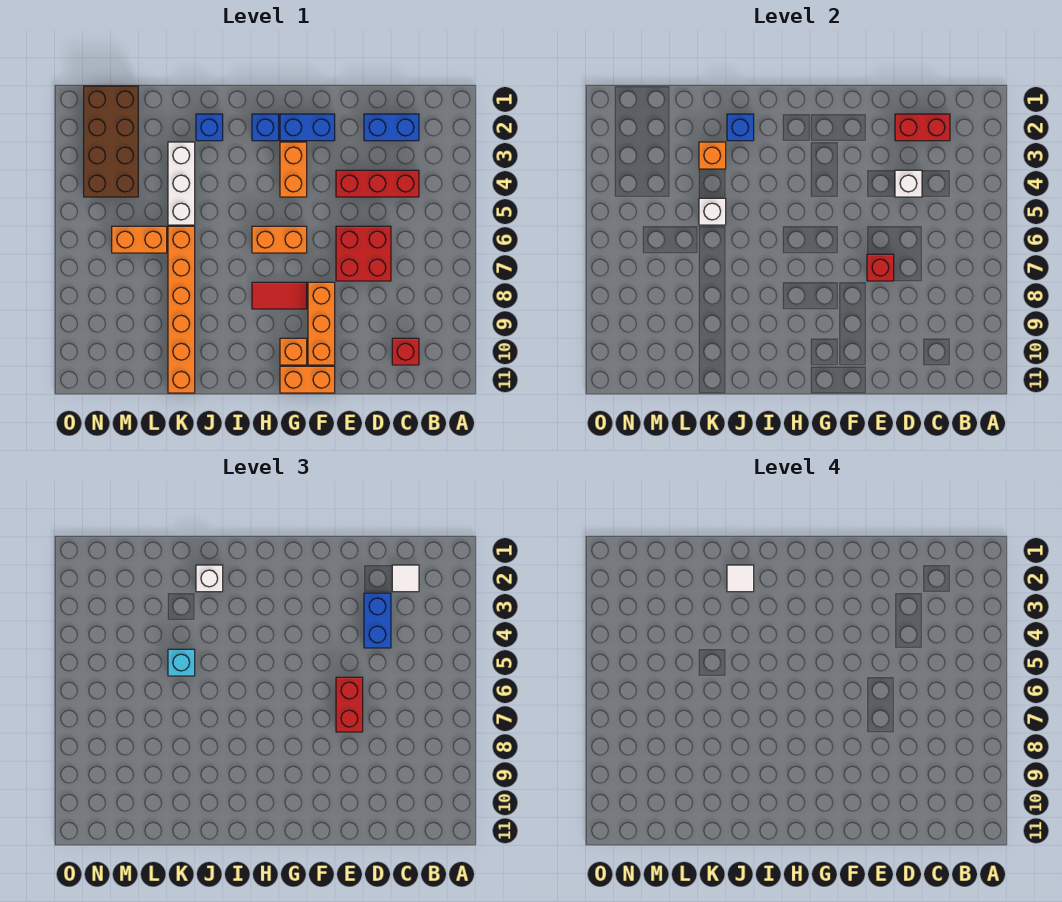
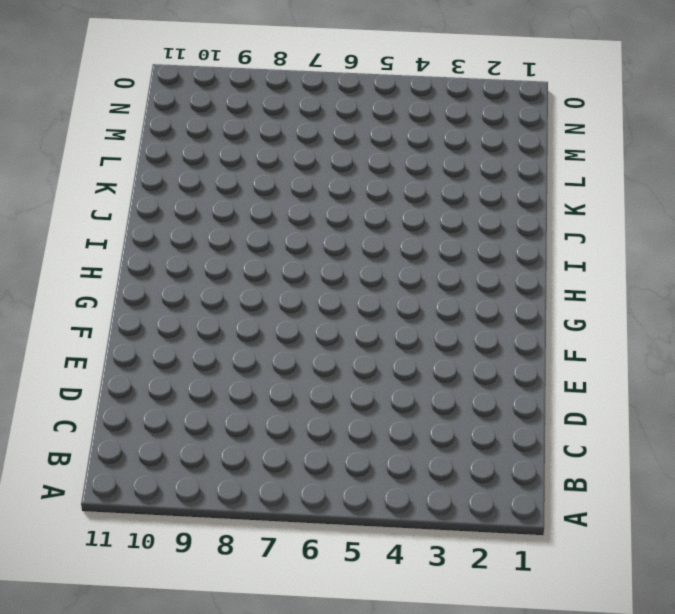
none -> blue 1x2 brick [364,114,419,141]
none -> red 1x3 brick [336,170,419,197]
none -> red 1x1 brick [392,338,419,365]

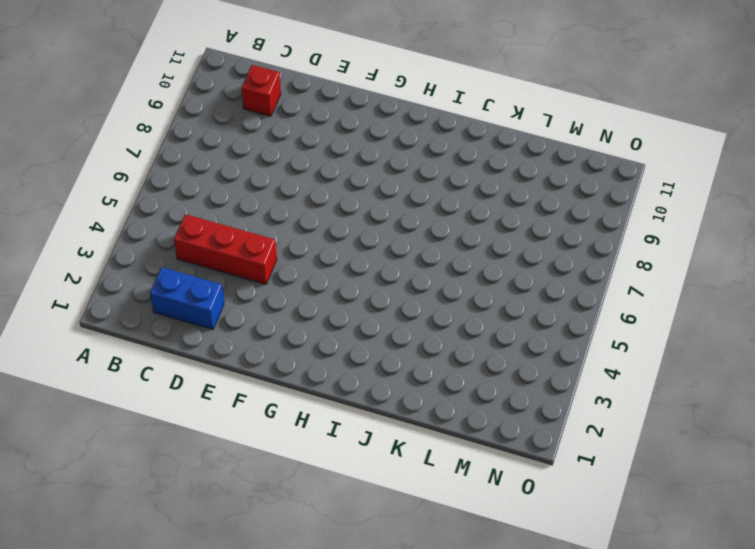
none -> red 2x2 brick [336,226,391,281]
none -> blue 1x2 brick [280,114,335,141]
none -> orange 1x3 brick [308,282,335,365]

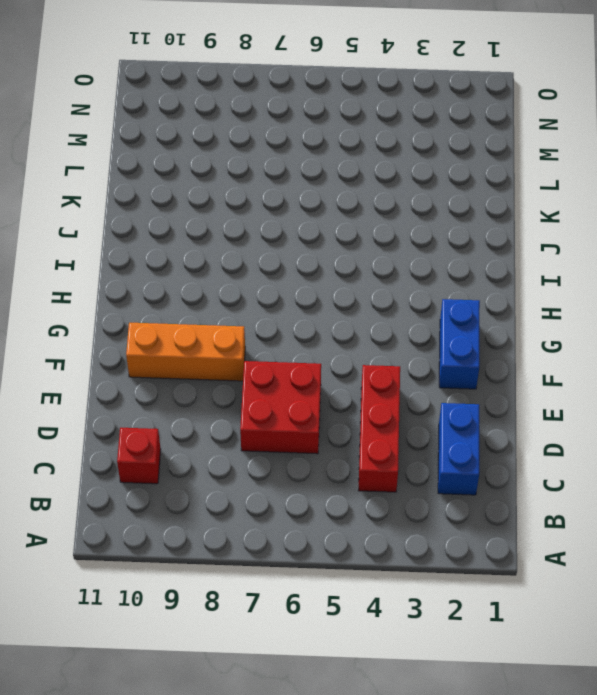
none -> orange 1x2 brick [280,366,335,393]
none -> orange 1x2 brick [280,142,307,197]
none -> orange 1x2 brick [252,226,307,253]

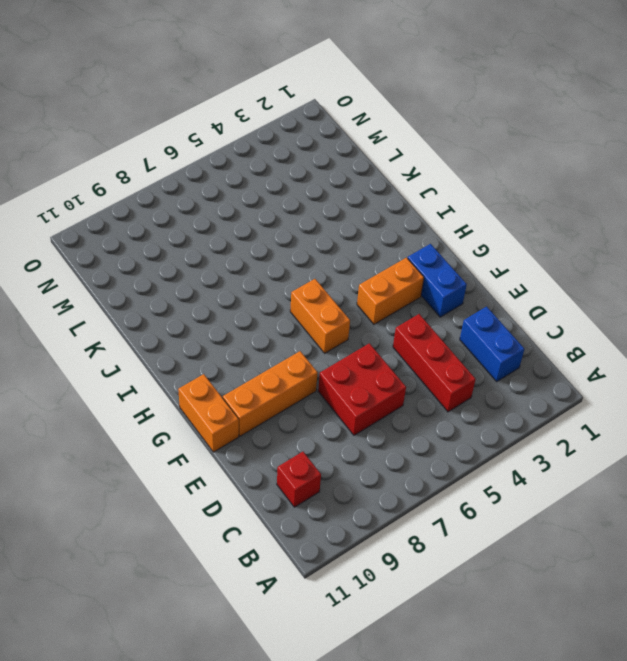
none -> red 1x2 tile [252,282,307,309]
none -> orange 1x1 brick [280,338,307,365]
none -> blue 1x1 brick [252,114,279,141]

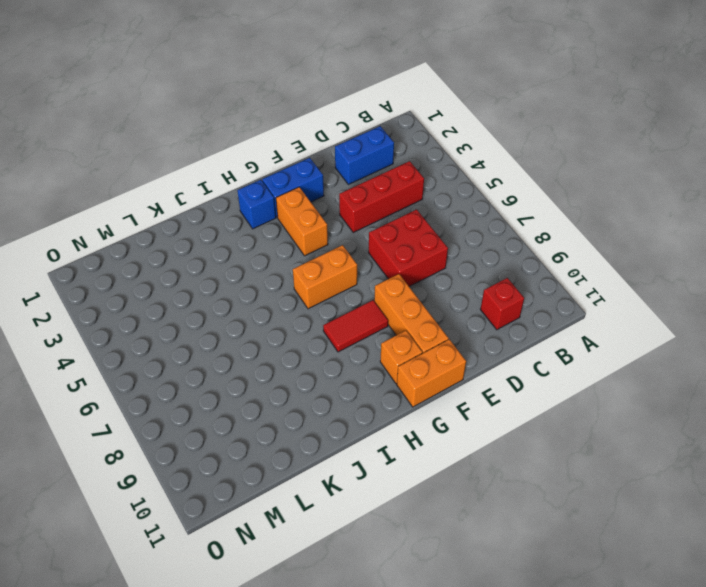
none -> blue 1x1 brick [196,114,223,141]
none -> white 1x3 brick [168,142,195,225]
none -> orange 1x6 brick [168,226,195,393]

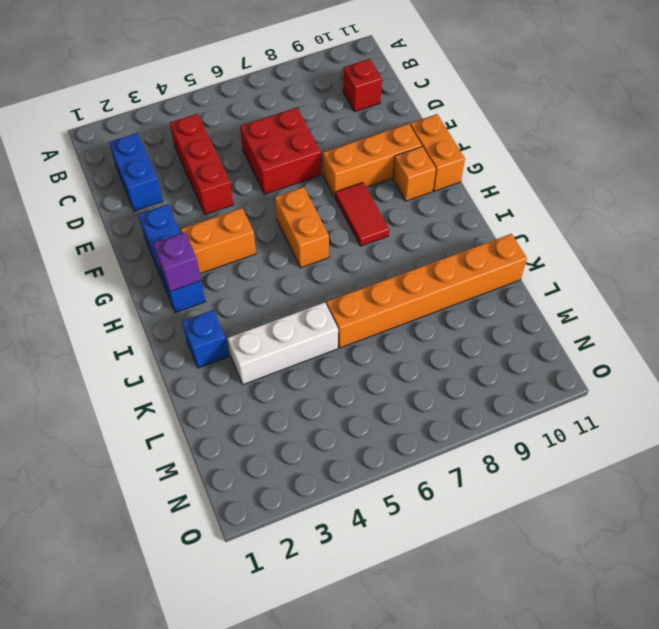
purple 1x1 brick [153,232,201,292] -> none
none -> orange 1x2 brick [112,226,167,253]
none -> brown 2x4 brick [84,86,138,197]
none -> red 1x2 brick [895,114,950,141]

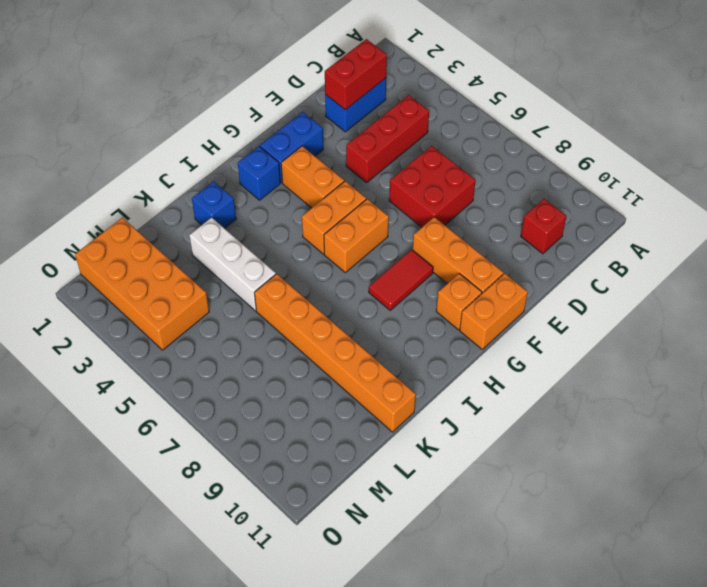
orange 1x2 brick [302,181,366,254] -> orange 1x2 brick moved to [112,226,167,253]
orange 2x4 brick [75,218,209,350] -> brown 2x4 brick [84,86,138,197]
none -> white 1x1 brick [895,170,922,197]
none -> red 1x1 brick [867,254,894,281]
none -> blue 1x1 brick [727,114,754,141]

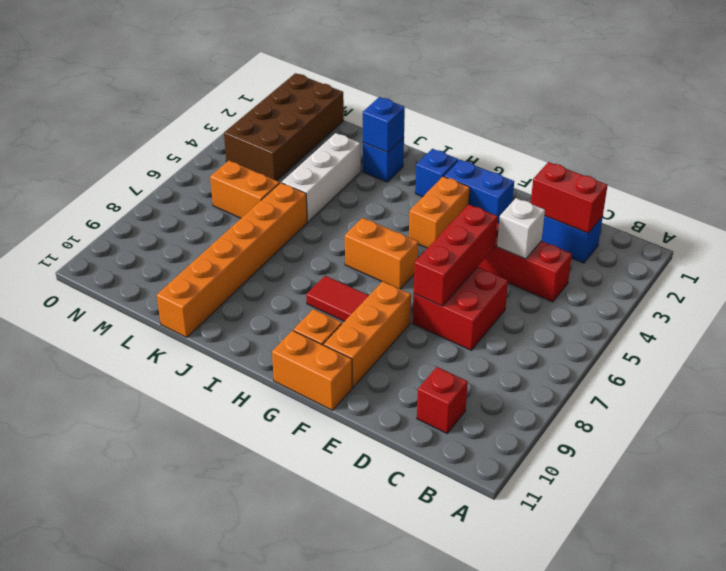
red 1x3 brick [414,204,497,306] -> red 1x1 brick [867,254,894,281]
none -> orange 1x1 brick [699,142,726,169]
none -> white 1x1 brick [699,198,726,225]
none -> white 1x1 tile [392,565,419,592]

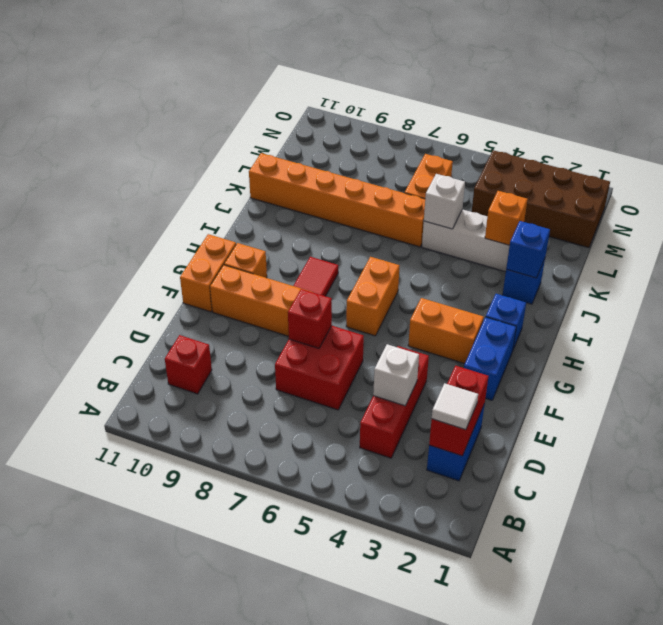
none -> blue 1x2 brick [364,593,391,648]
none -> red 1x2 brick [336,677,363,732]
none -> white 1x1 brick [196,565,223,592]

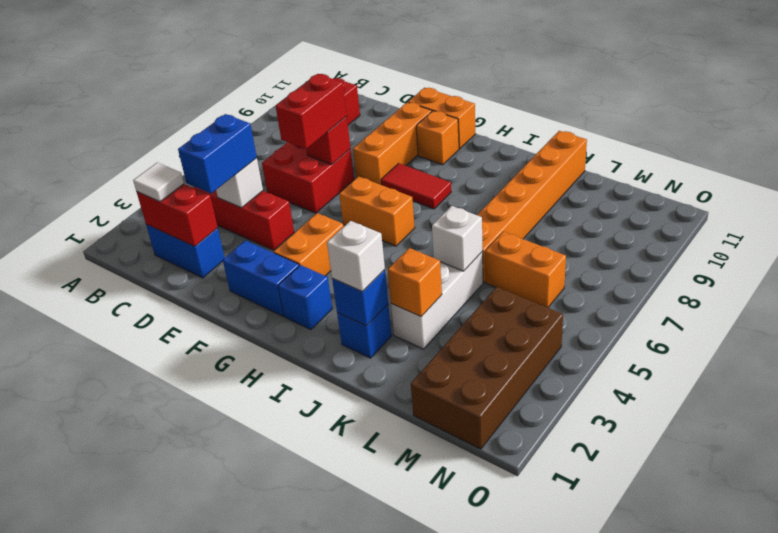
none -> cyan 1x1 brick [168,649,195,676]
none -> white 1x1 tile [727,565,754,592]

